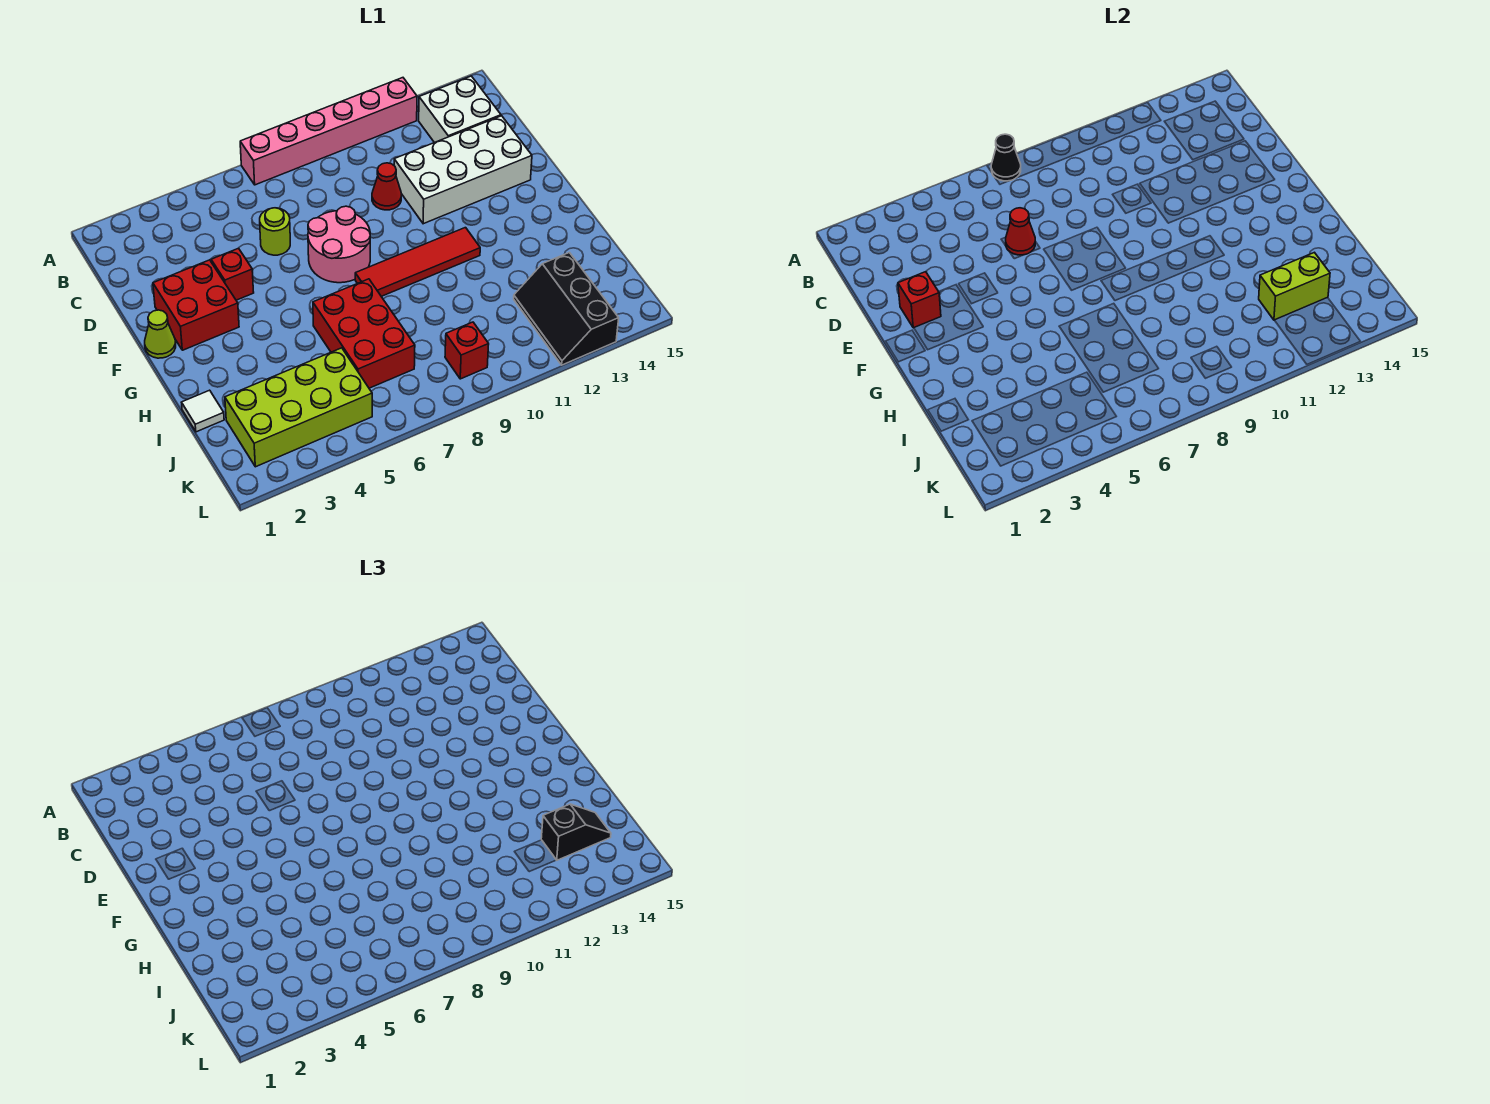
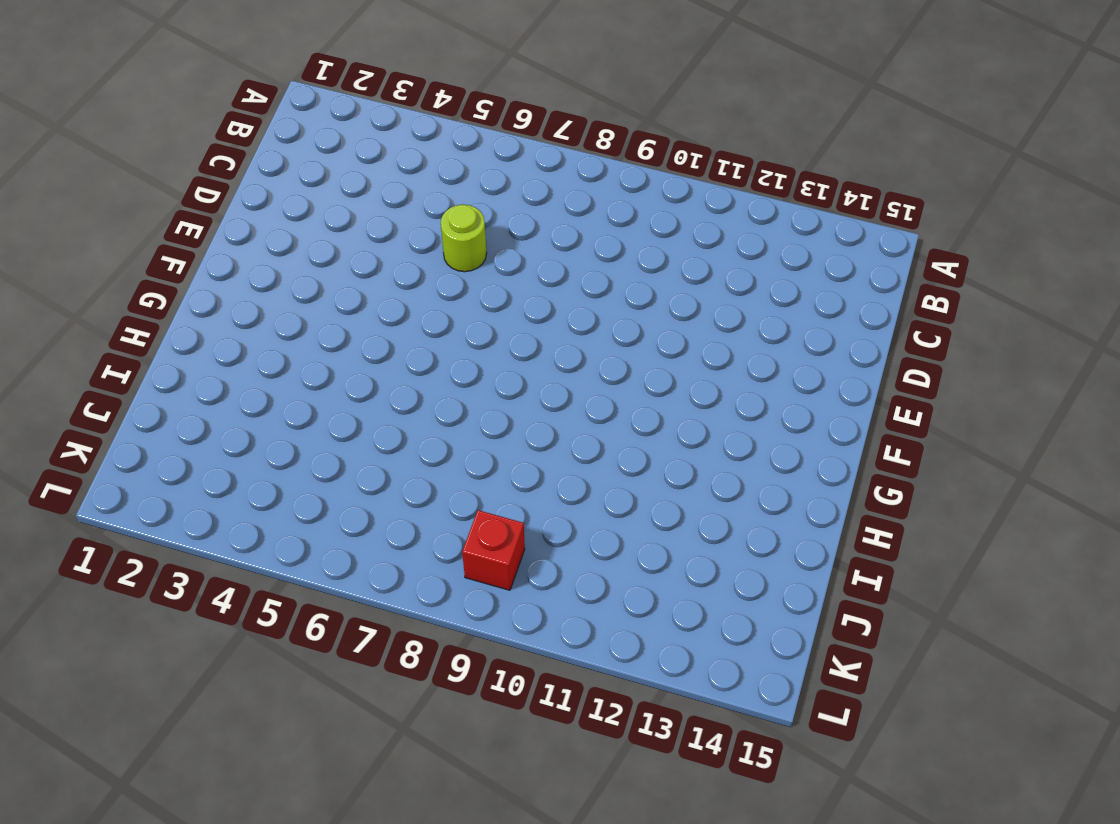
none -> pink 1x6 brick [240,78,417,185]
none -> white 2x2 brick [419,76,501,143]
none -> red 1x1 cone [372,163,401,210]

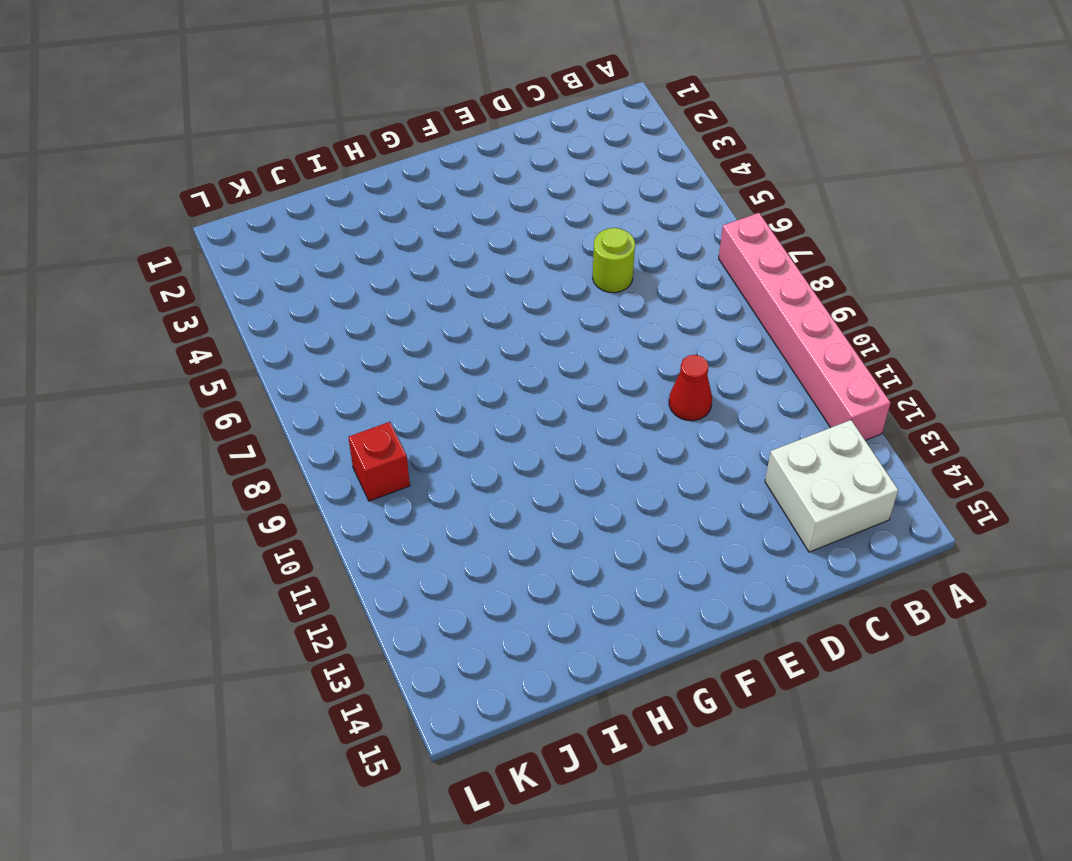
none -> white 2x4 brick [394,116,532,224]
none -> red 2x2 brick [153,260,239,350]
none -> red 1x1 brick [211,248,254,300]

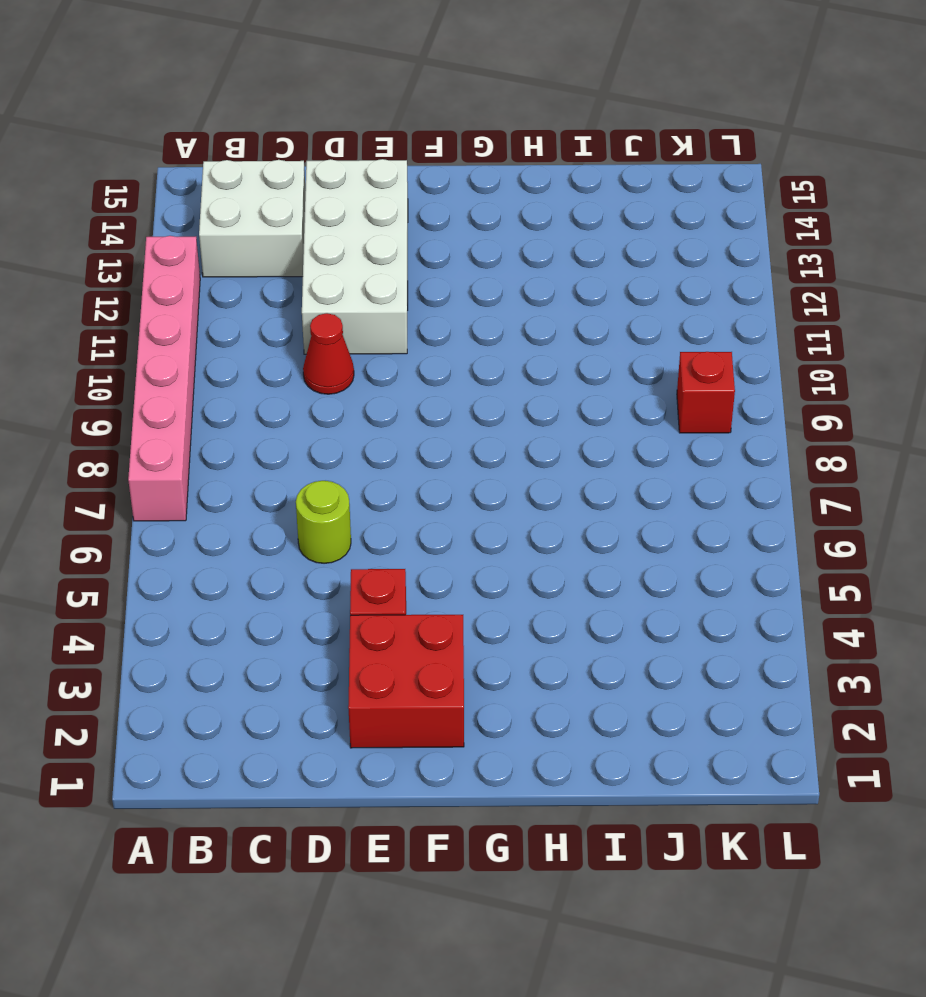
none -> pink 2x2 round brick [308,206,370,283]
none -> lime 1x1 cone [145,310,176,358]
none -> red 1x4 tile [355,228,480,296]

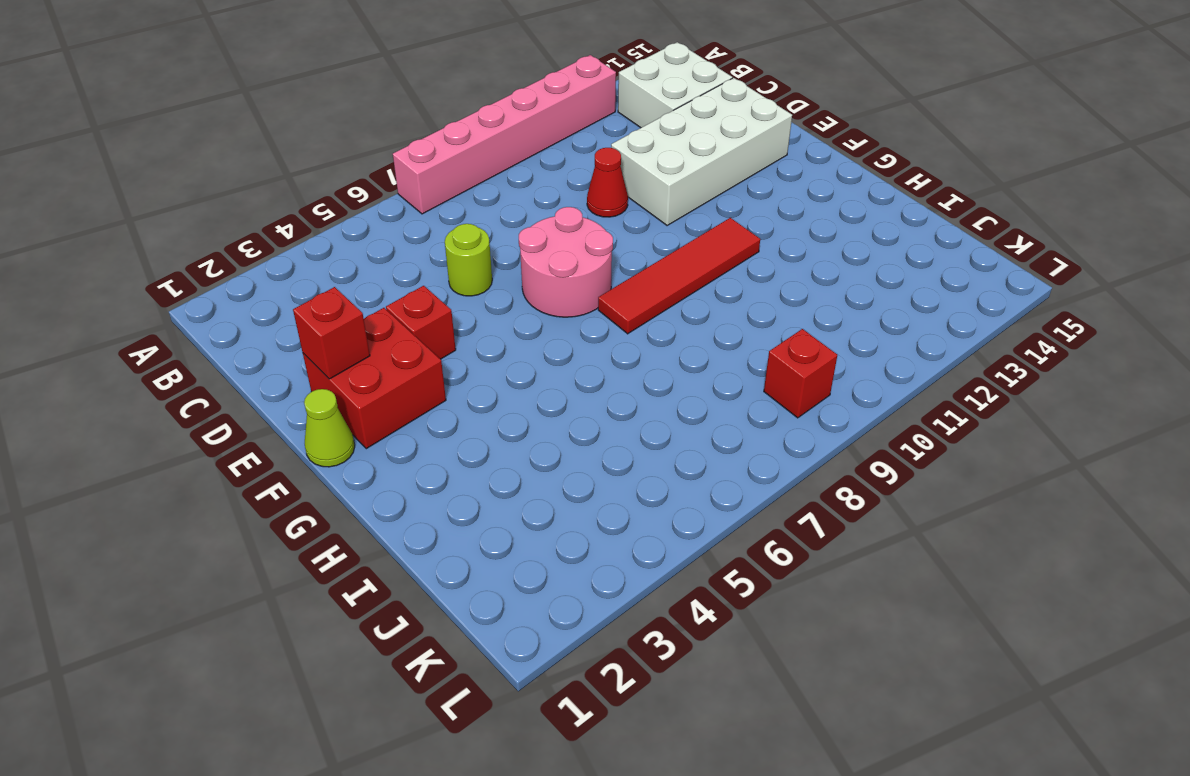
none -> red 2x3 brick [313,279,415,388]
none -> white 1x1 tile [182,390,224,432]
none -> lime 2x4 brick [225,348,372,467]

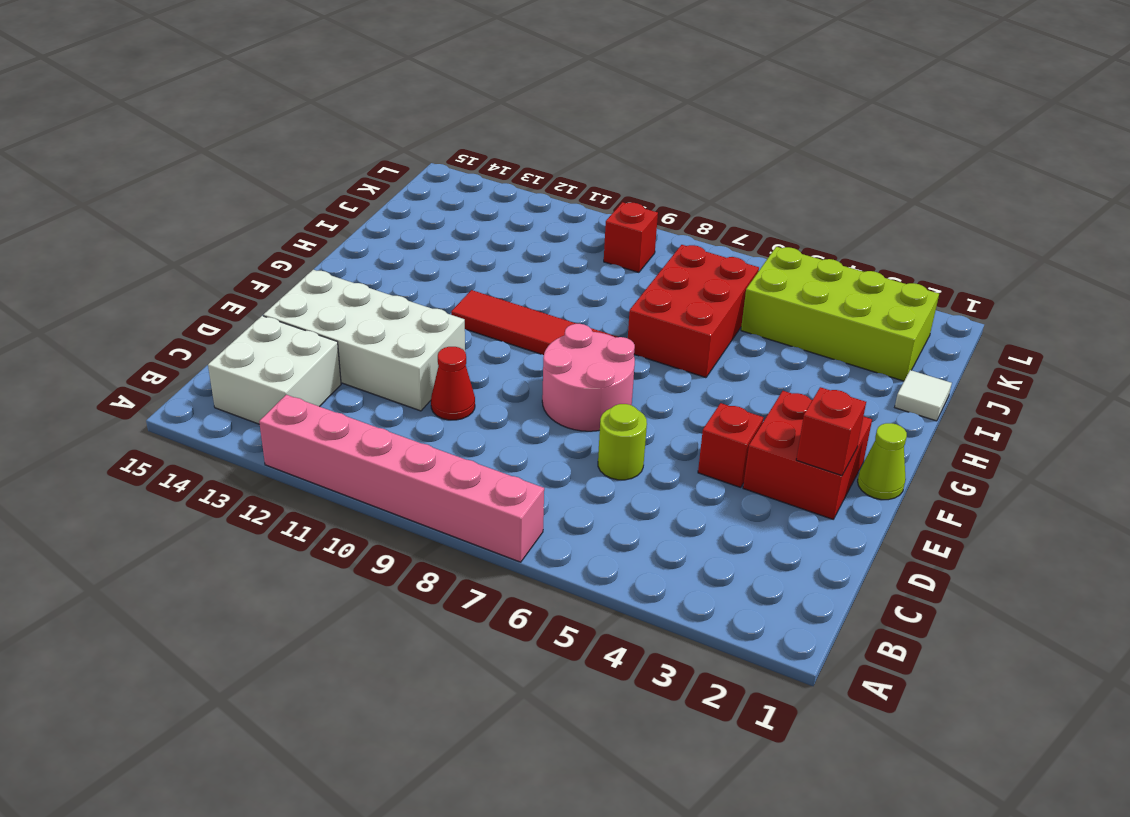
none -> black 2x3 slope [514,252,619,365]
none -> black 1x1 cone [991,134,1021,181]
none -> red 1x1 cone [1006,208,1035,255]

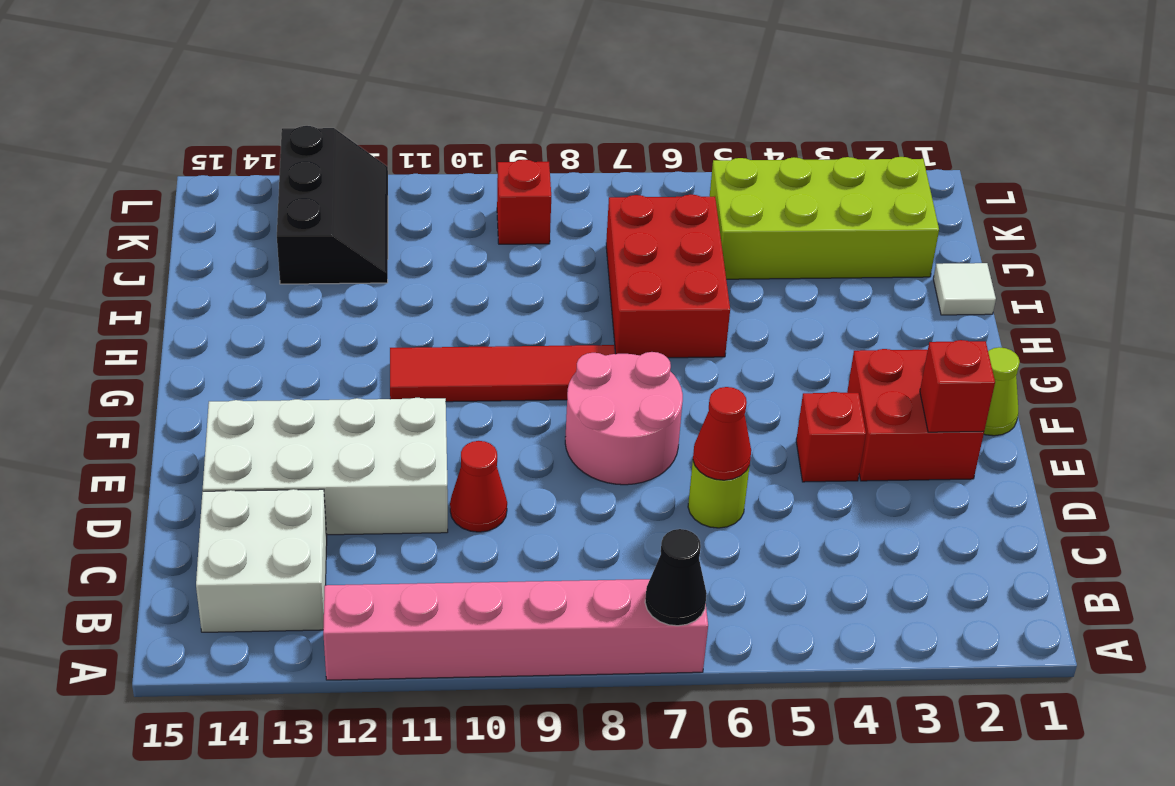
none -> lime 1x2 brick [1259,252,1330,320]
none -> black 1x2 slope [541,804,611,860]

